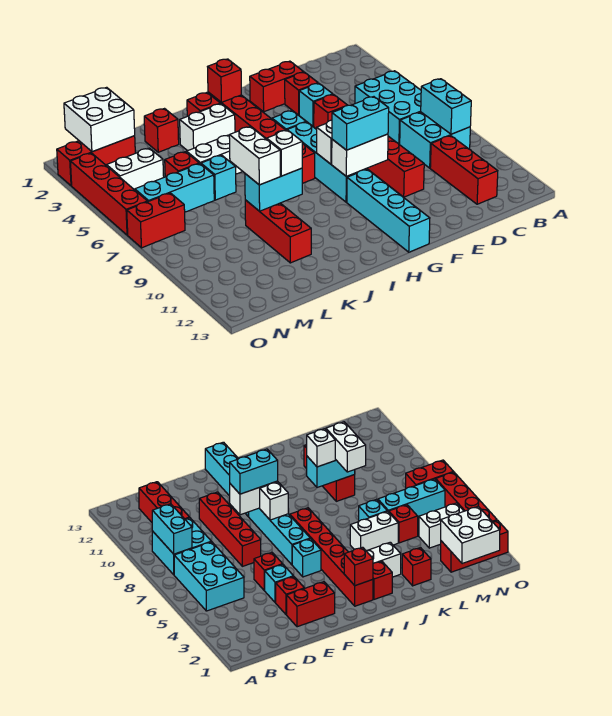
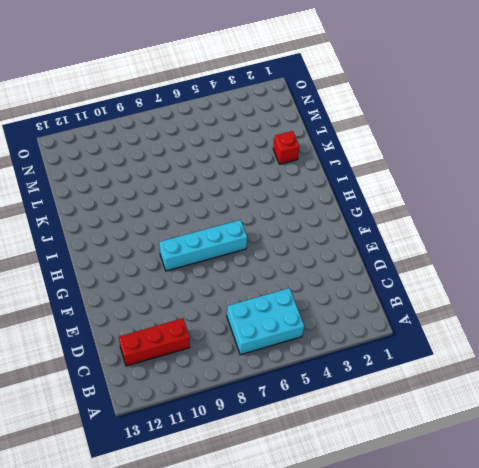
none -> cyan 2x2 brick [400,112,470,168]
none -> red 1x2 brick [250,61,303,112]
none -> red 1x1 brick [285,72,318,115]
none -> cyan 1x1 brick [299,83,333,126]

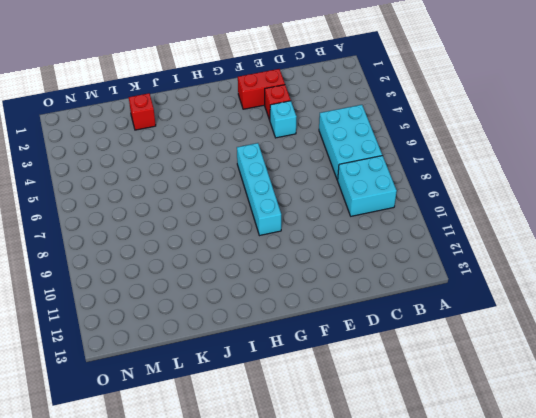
none -> red 1x3 brick [430,136,498,204]
none -> red 1x1 brick [314,95,347,129]
none -> red 1x4 brick [367,136,424,197]
none -> cyan 1x1 brick [272,111,306,130]

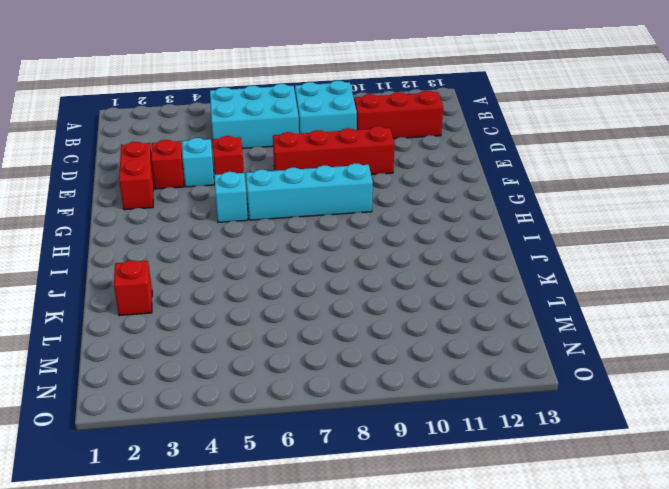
none -> cyan 1x4 brick [347,169,430,252]
none -> red 1x6 brick [208,92,315,183]
none -> red 1x1 brick [187,93,220,116]
none -> white 1x2 brick [180,104,235,151]

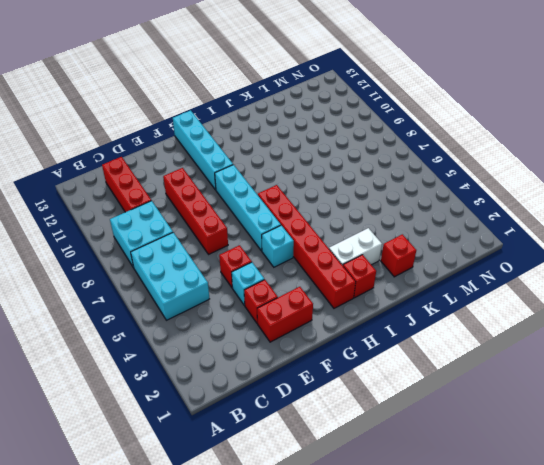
none -> white 1x2 brick [187,135,242,174]
none -> cyan 1x1 brick [201,155,236,200]
none -> red 1x3 brick [245,200,311,263]
none -> red 1x1 brick [165,152,199,177]

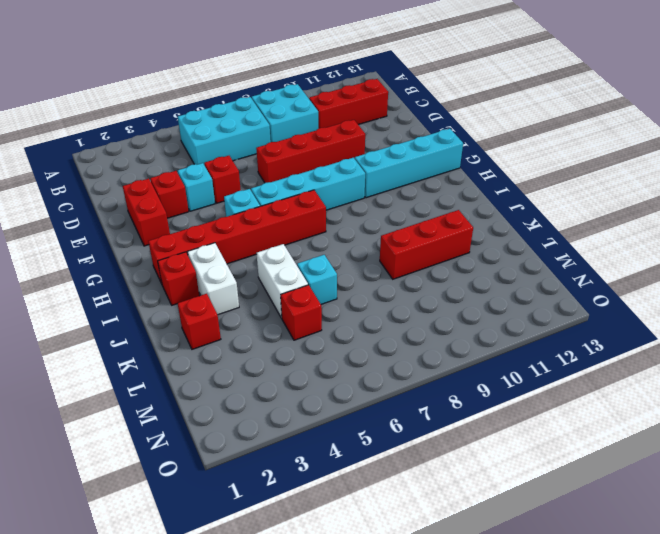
none -> cyan 1x3 brick [135,164,214,212]
none -> red 1x3 brick [57,136,135,186]
none -> white 1x2 brick [107,148,164,190]
none -> red 1x2 brick [127,193,185,248]

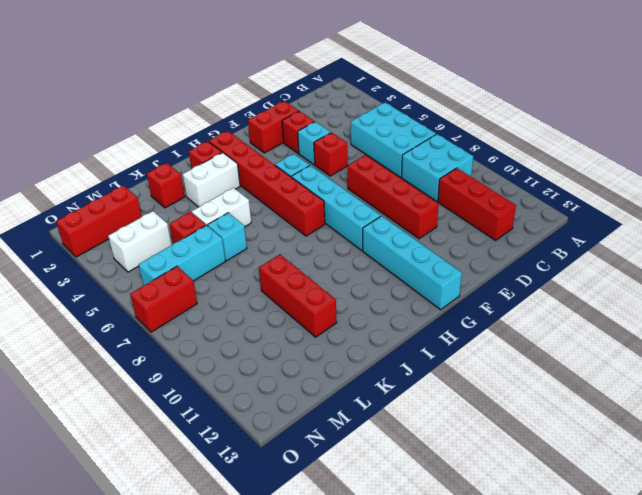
none -> red 1x4 brick [70,153,147,235]
none -> cyan 1x2 brick [421,79,471,134]
none -> white 1x2 brick [332,134,388,176]
none -> white 1x1 brick [317,120,332,164]

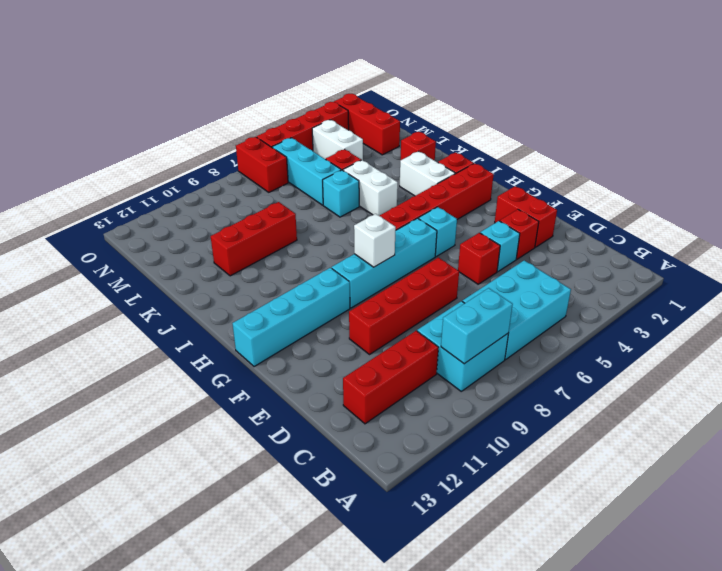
none -> white 1x2 brick [332,134,388,176]
none -> red 1x1 brick [208,59,241,103]
none -> cyan 1x2 brick [245,168,302,211]
none -> white 2x2 brick [64,87,135,152]

